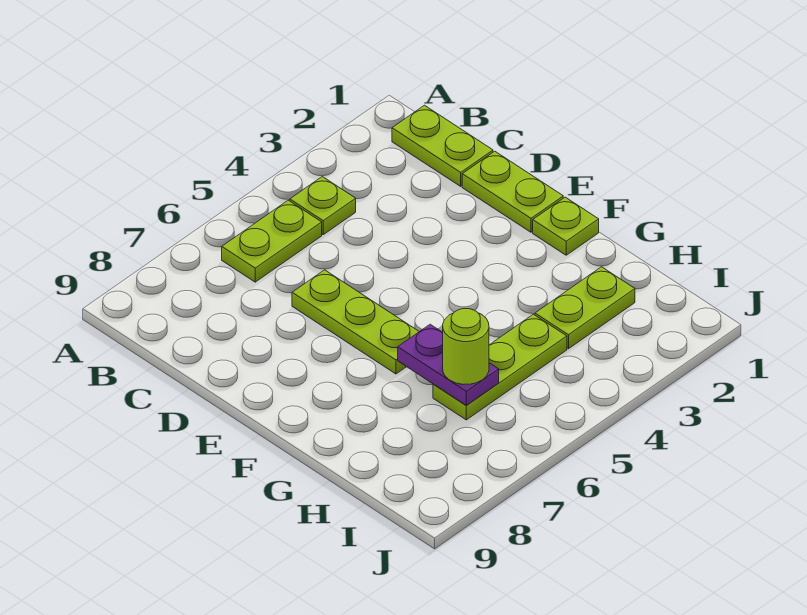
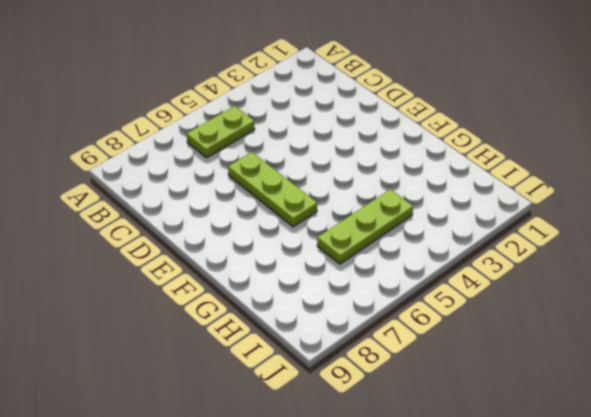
none -> lime 1x2 plate [392,105,493,186]
none -> lime 1x1 plate [290,177,356,235]

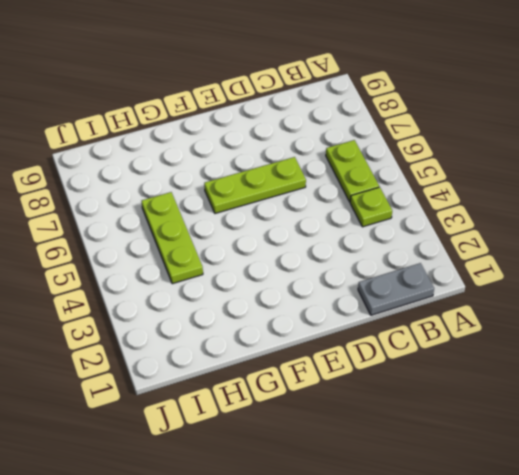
grey 1x2 plate [358,263,434,315] -> lime 1x2 plate [392,105,493,186]
none -> lime 1x2 plate [462,151,563,232]
none -> lime 1x1 plate [533,197,599,255]

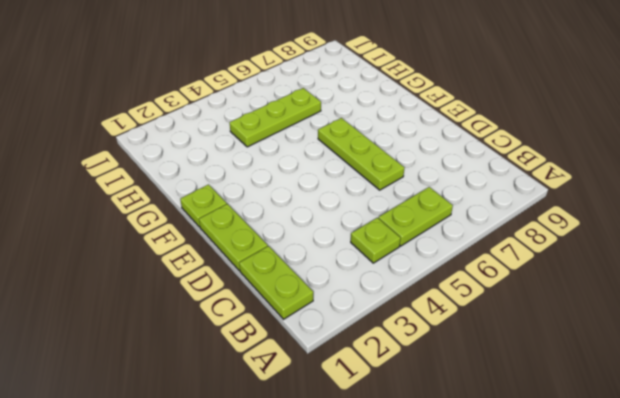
none -> lime 1x2 plate [535,267,635,349]
none -> purple 1x2 plate [398,324,499,405]

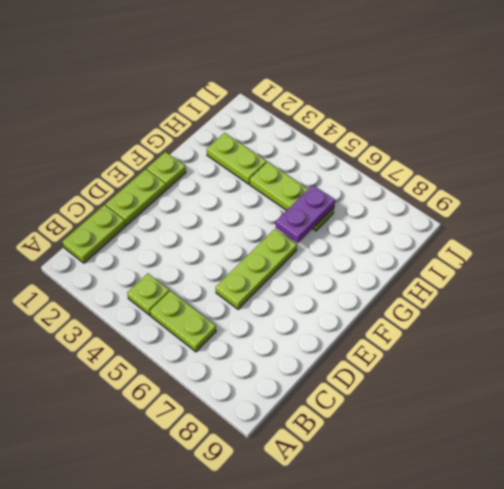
none -> lime 1x1 round brick [443,309,489,384]

